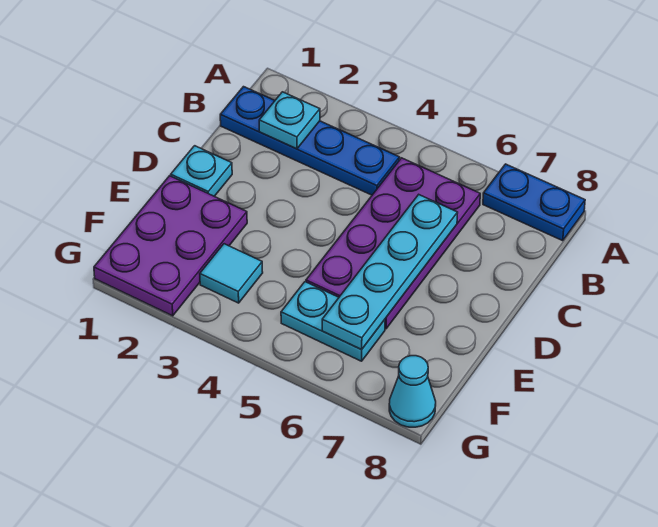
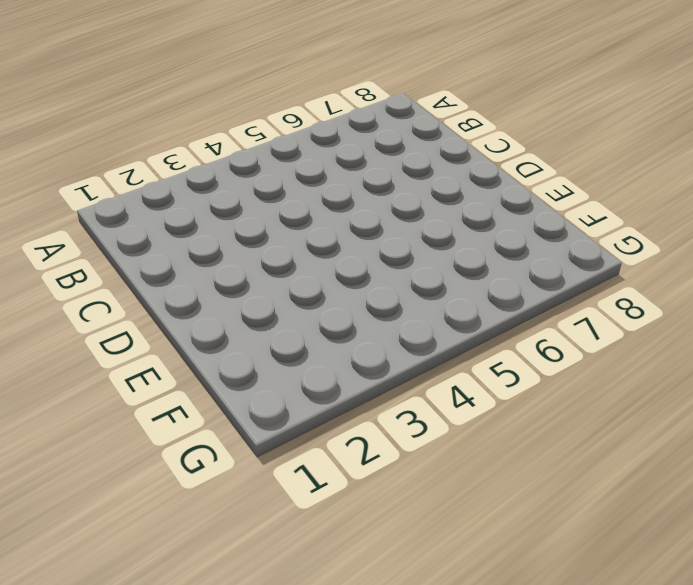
none -> blue 1x2 plate [483,164,585,241]
none -> blue 1x4 plate [220,87,400,195]

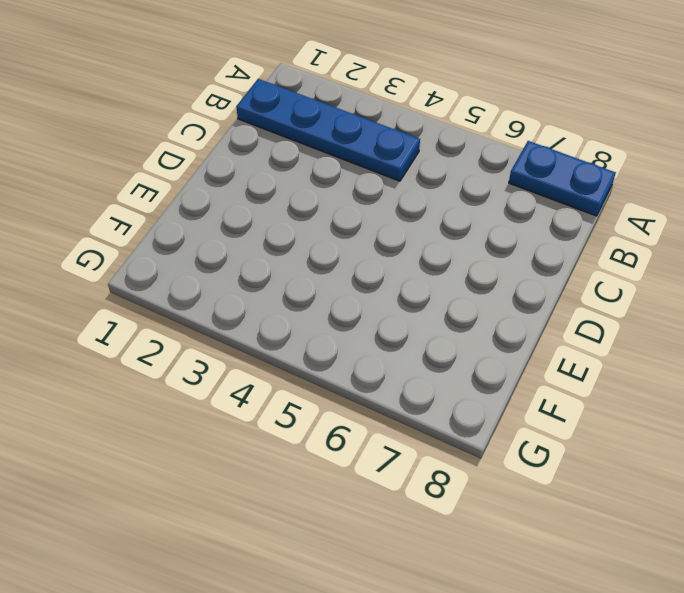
none -> purple 2x4 plate [306,158,480,329]
none -> cyan 1x1 plate [171,146,232,196]

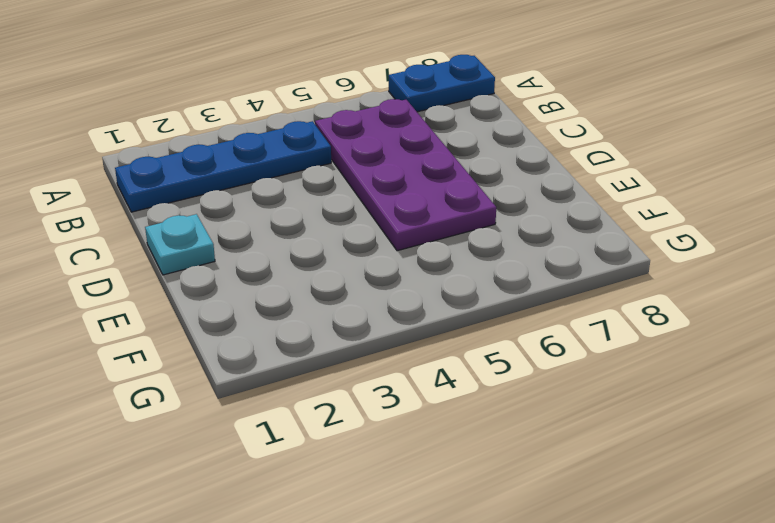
none -> purple 2x3 plate [94,176,247,316]
none -> cyan 1x1 tile [200,244,263,303]

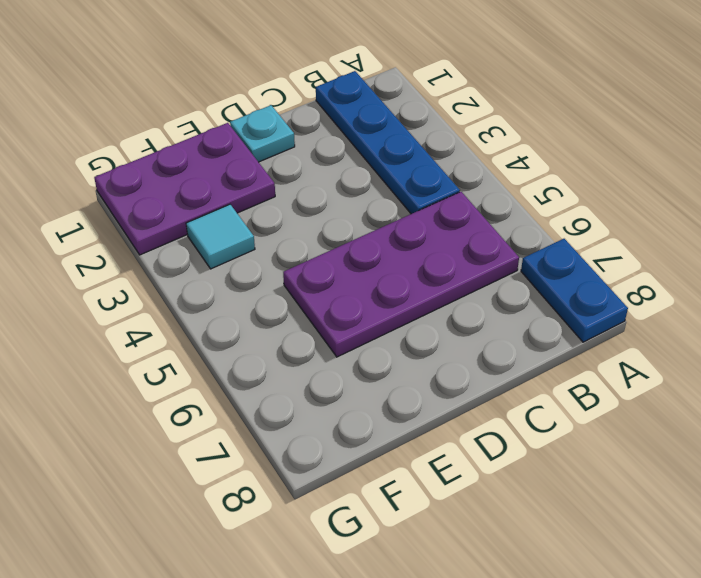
none -> cyan 1x2 plate [281,282,385,361]
none -> cyan 1x1 cone [389,356,436,427]

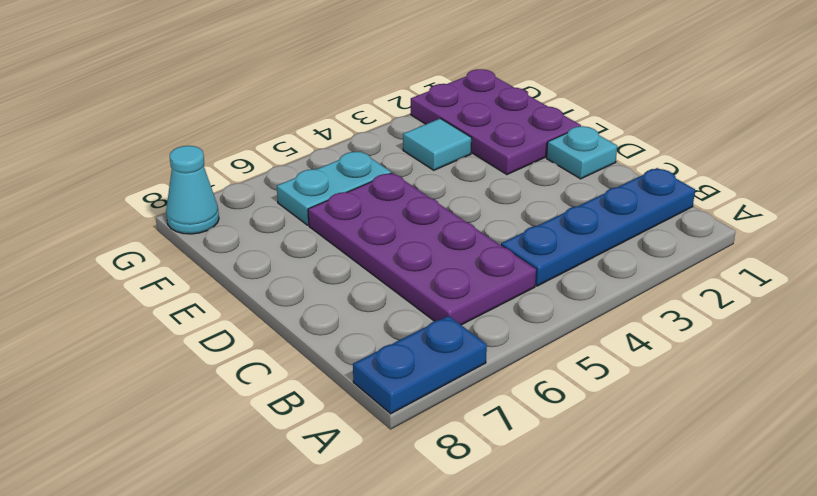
none -> cyan 1x1 plate [259,92,320,149]
none -> cyan 1x4 plate [322,195,458,349]

